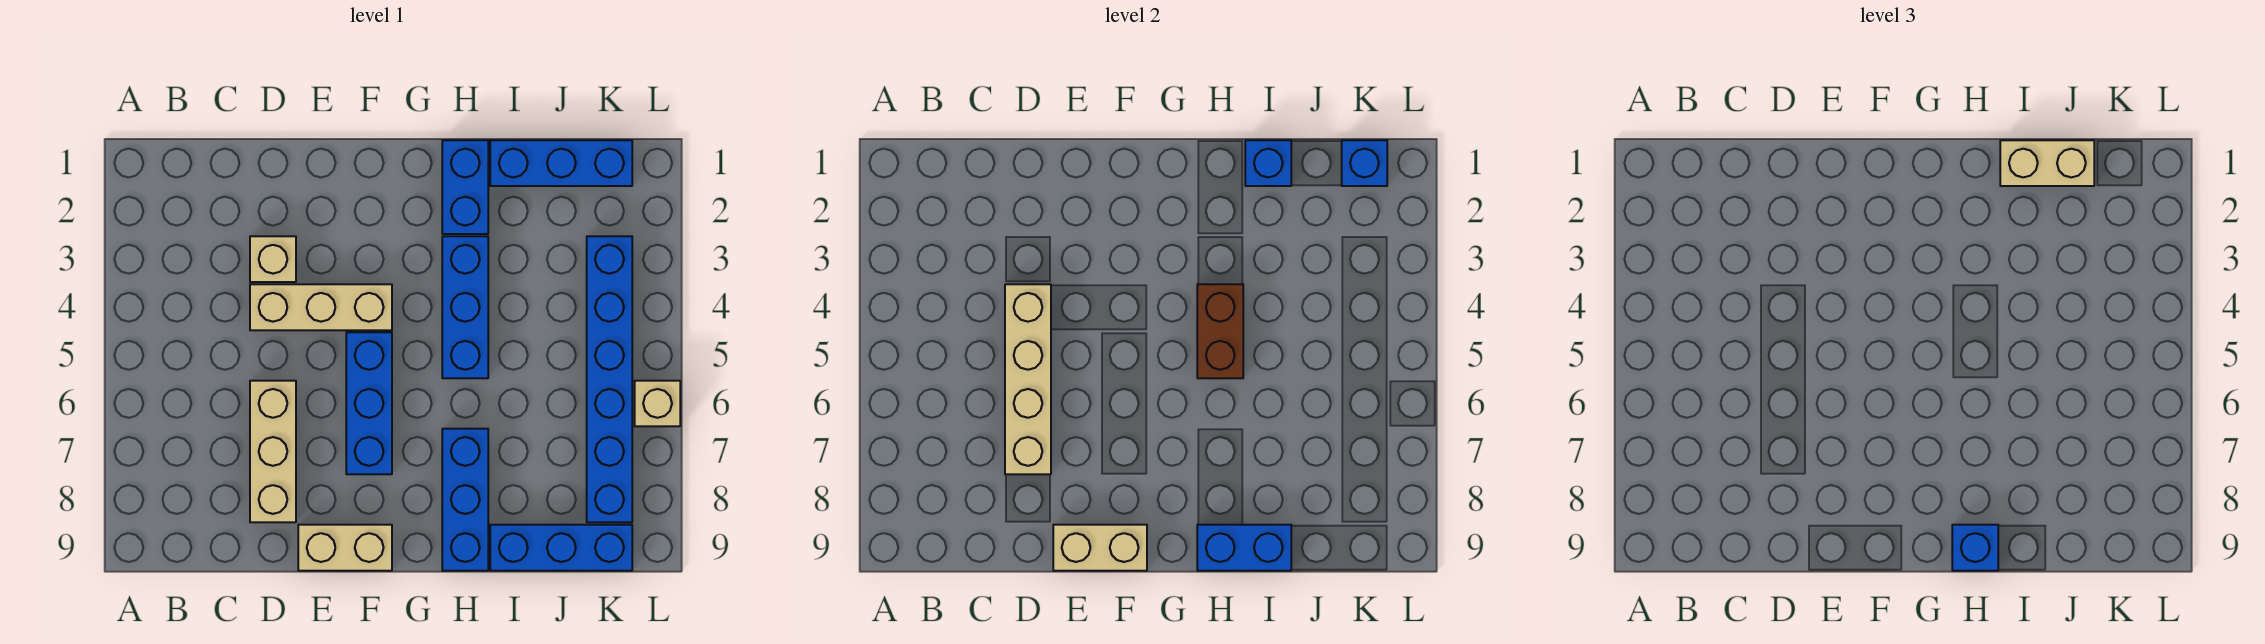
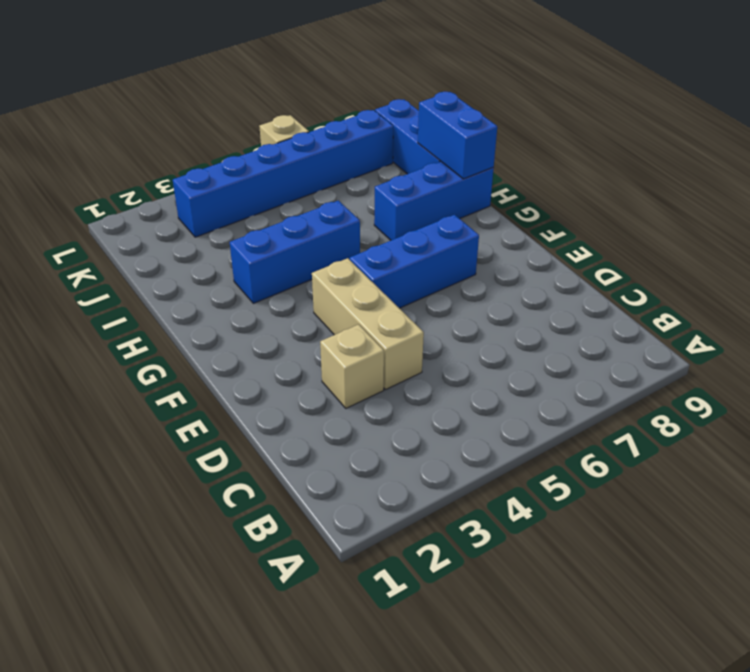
none -> tan 1x3 brick [250,381,296,522]
none -> tan 1x2 brick [298,525,392,571]
none -> blue 1x2 brick [442,140,488,234]

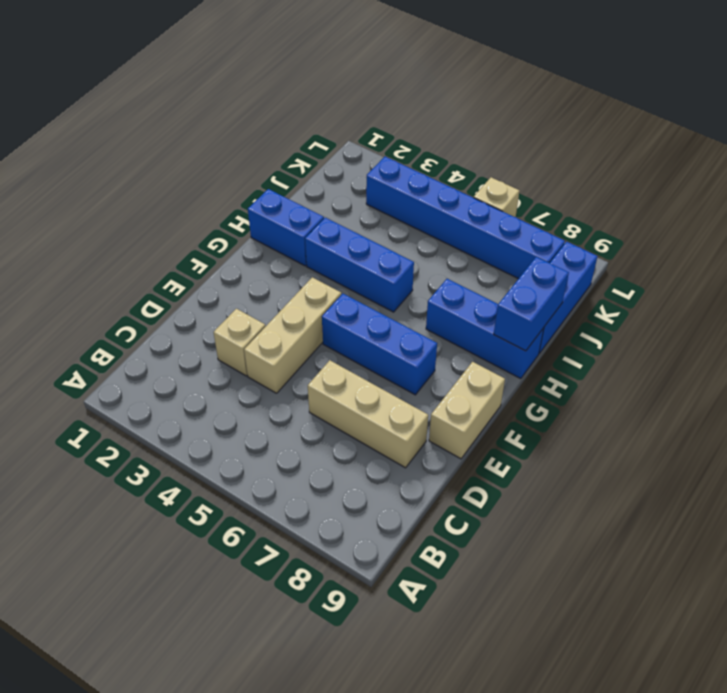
none -> blue 1x3 brick [490,140,632,186]
none -> tan 1x4 brick [1005,284,1051,474]
none -> tan 1x2 brick [1053,525,1147,571]

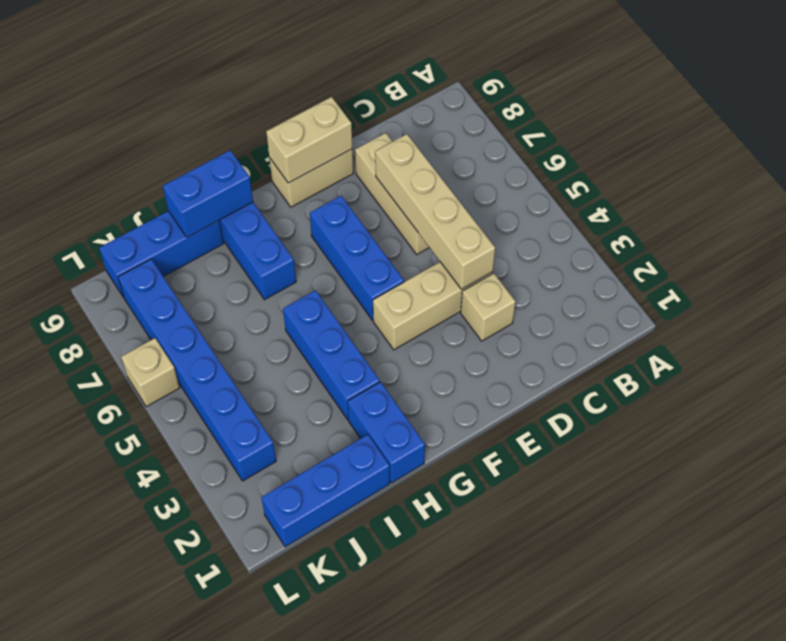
none -> brown 1x2 brick [1197,284,1243,378]
none -> blue 1x1 brick [1245,140,1291,186]
none -> blue 1x1 brick [1342,140,1387,186]

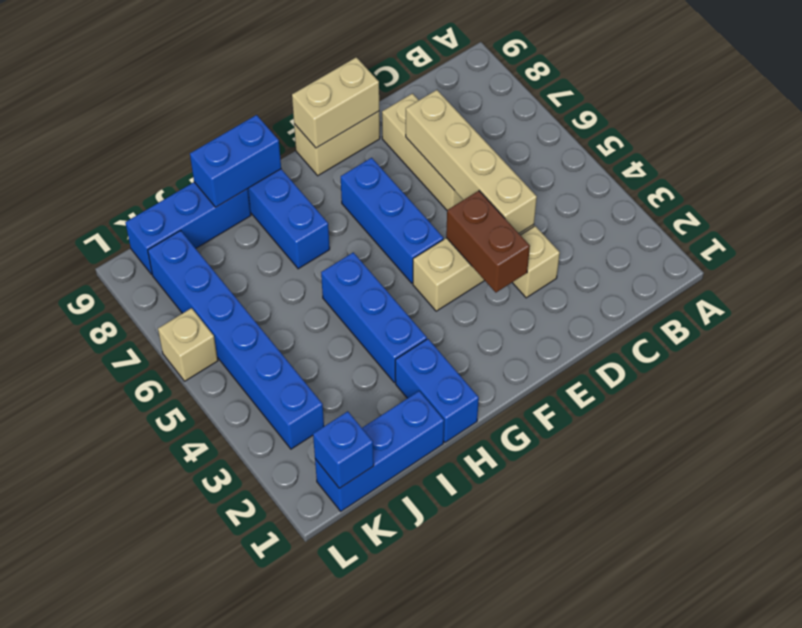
brown 1x2 brick [446,191,530,292] -> brown 1x2 brick moved to [1197,284,1243,378]
none -> blue 1x1 brick [1245,140,1291,186]
none -> blue 1x1 brick [1952,525,1998,571]
none -> tan 1x2 brick [2000,140,2094,186]

